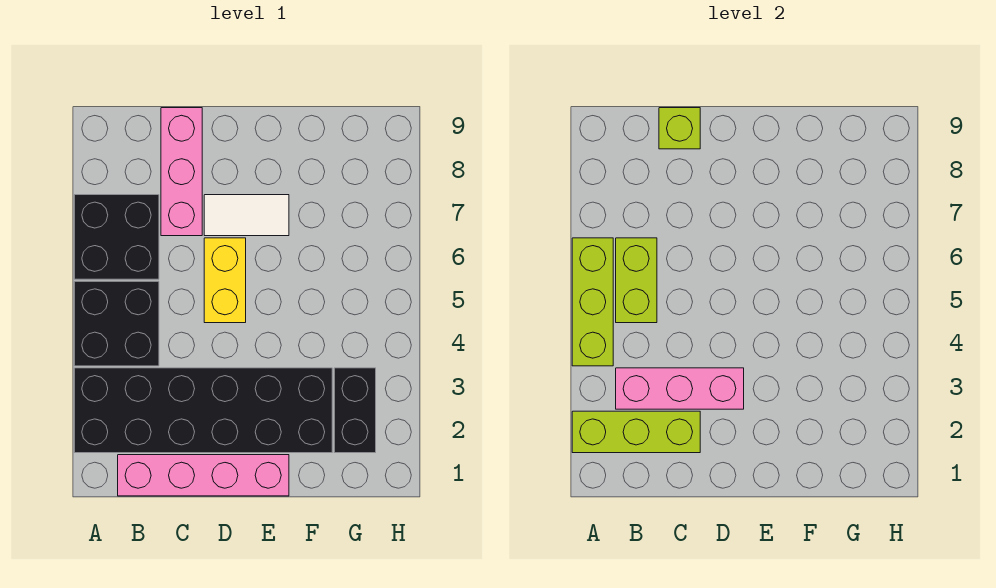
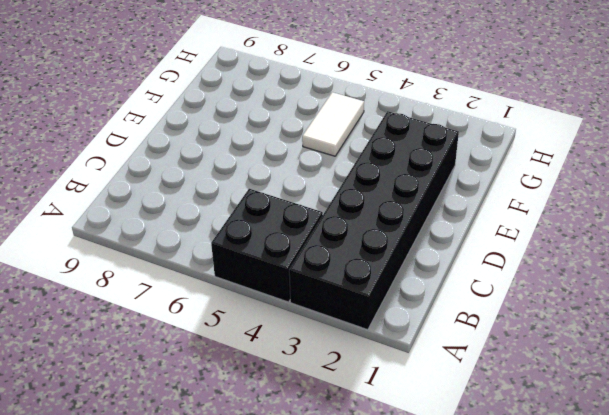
white 1x2 tile [302,92,364,156] -> white 1x2 tile moved to [204,195,289,236]
none -> black 2x2 brick [74,195,159,279]
none -> pink 1x4 brick [118,455,289,496]
none -> pink 1x3 brick [161,108,202,236]

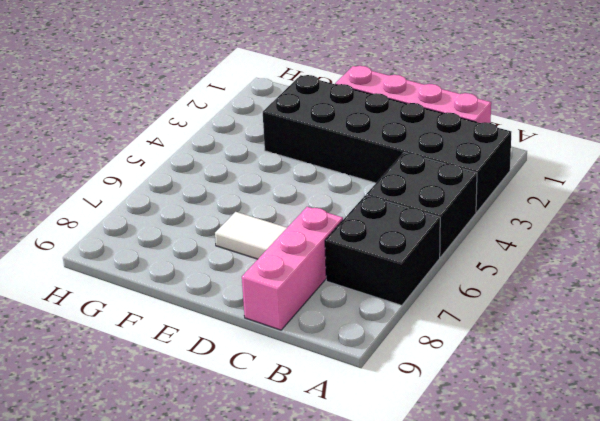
none -> yellow 1x2 brick [204,238,246,323]
none -> black 1x2 brick [334,368,376,453]
none -> lime 1x3 brick [572,411,700,453]

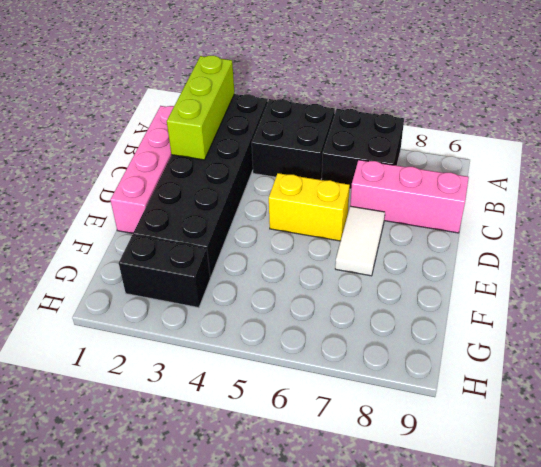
none -> lime 1x3 brick [572,238,613,366]
none -> pink 1x3 brick [616,368,744,409]
none -> lime 1x2 brick [616,238,657,323]

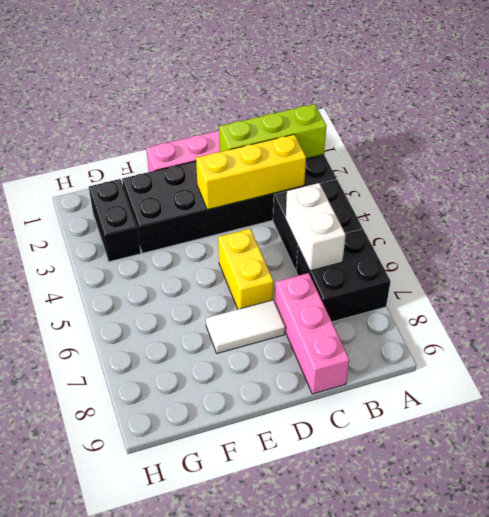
yellow 1x3 brick [196,134,306,210] -> pink 1x3 brick [616,368,744,409]
white 1x2 brick [286,183,346,271] -> lime 1x2 brick [616,238,657,323]
none -> lime 1x3 brick [572,238,613,366]
none -> lime 1x1 brick [659,108,700,149]

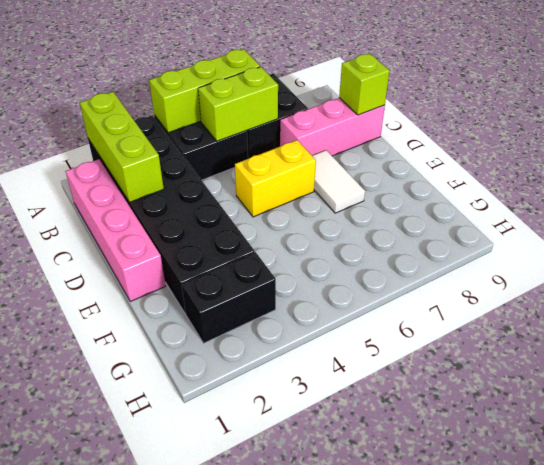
none -> pink 1x3 brick [616,368,744,409]

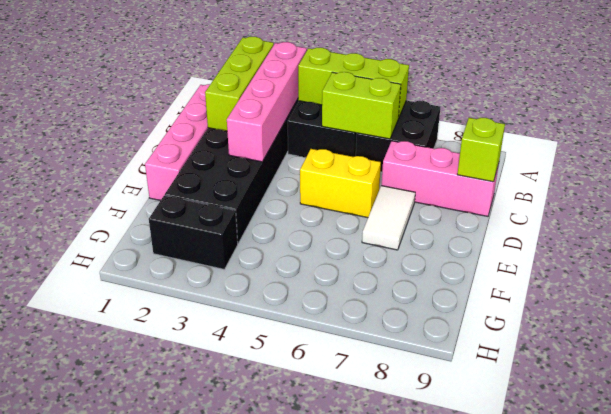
pink 1x4 brick [227,42,307,162] -> pink 1x3 brick [616,368,744,409]

